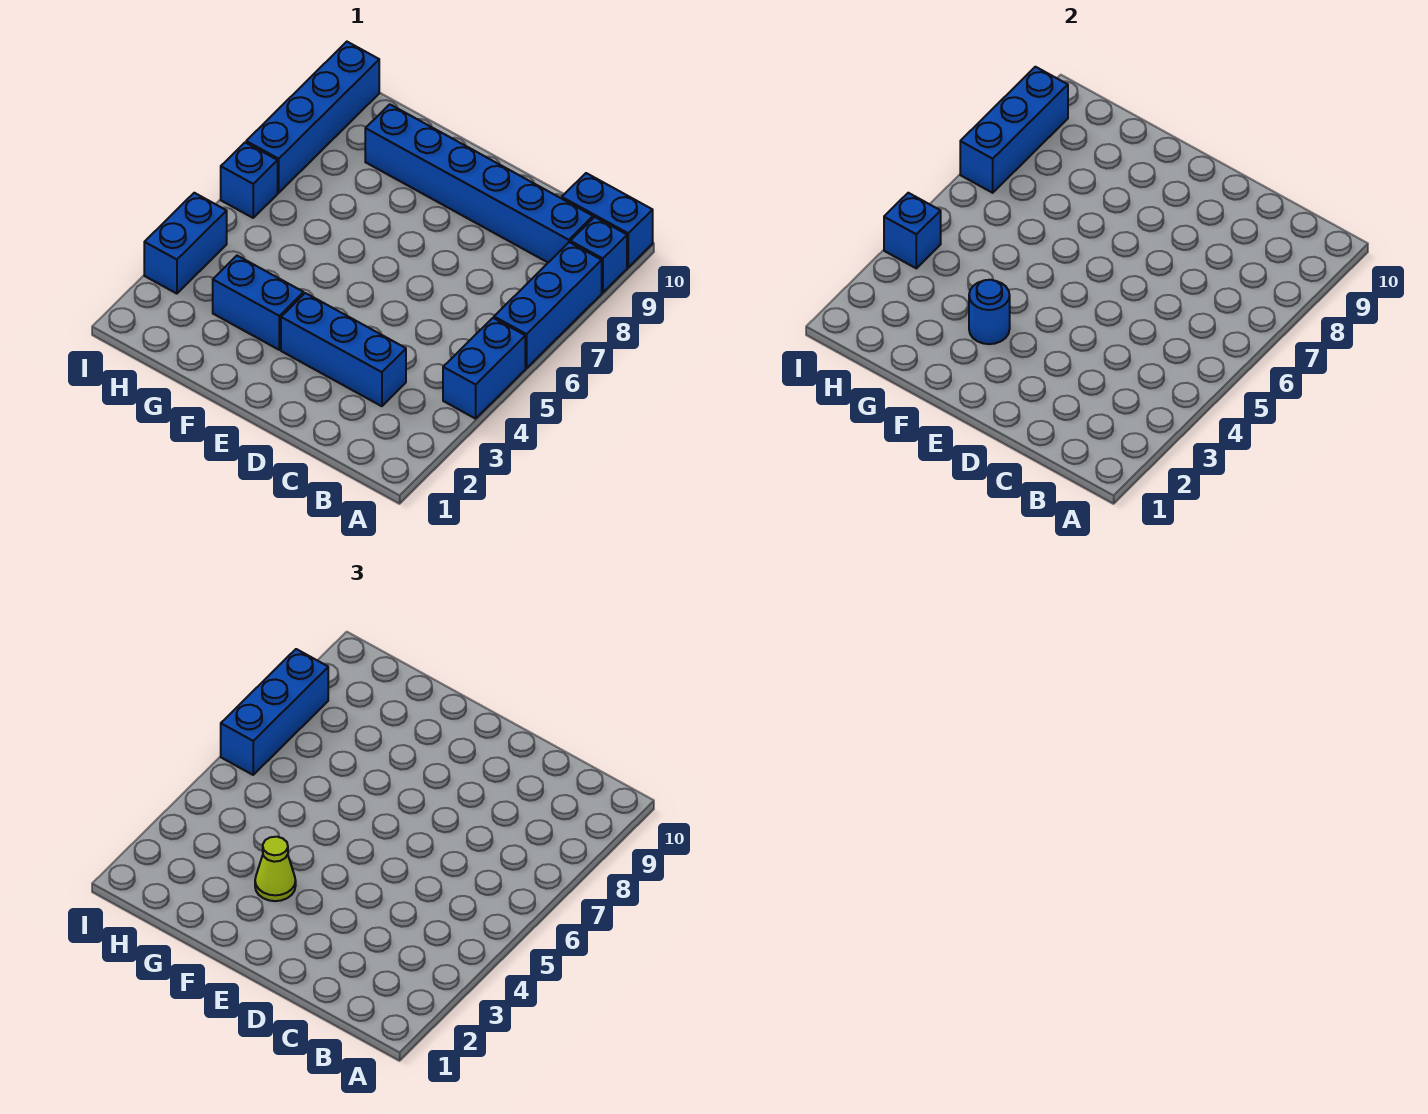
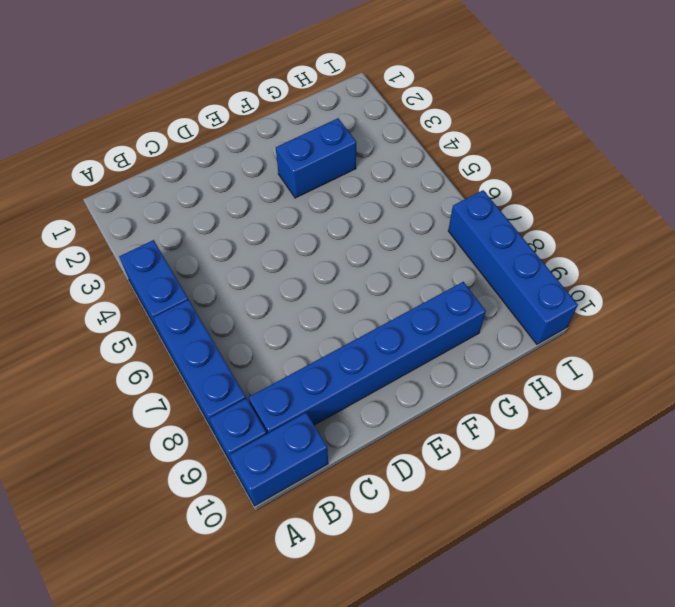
none -> blue 1x3 brick [281,293,406,406]
none -> blue 1x2 brick [144,193,227,294]
none -> blue 1x1 brick [221,142,278,218]

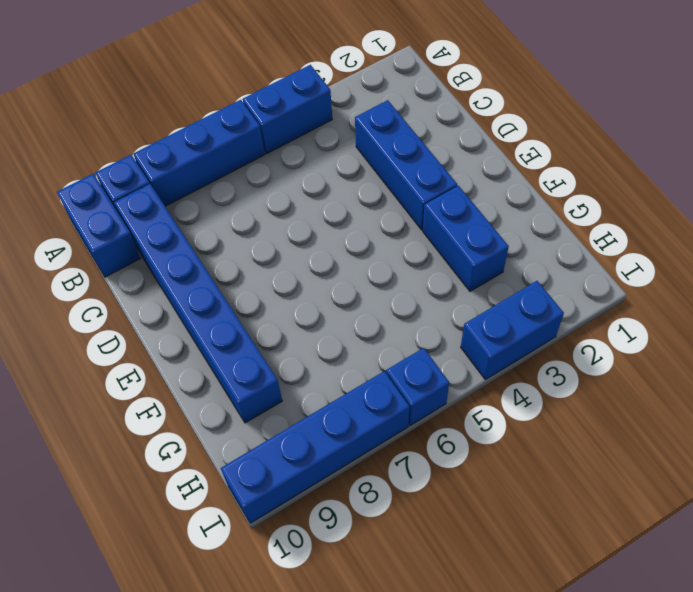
none -> blue 1x1 round brick [969,280,1010,344]
none -> blue 1x1 brick [884,193,941,268]
none -> blue 1x3 brick [960,67,1068,193]

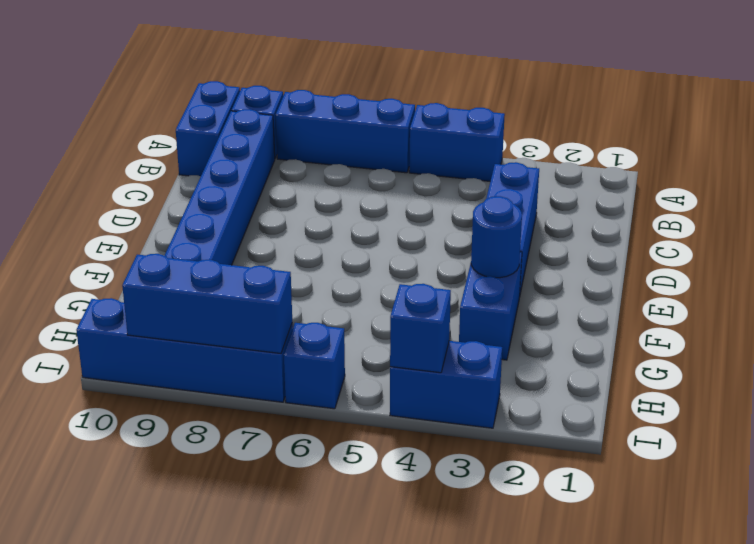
none -> lime 1x1 cone [255,837,296,901]
none -> blue 1x3 brick [221,649,328,775]

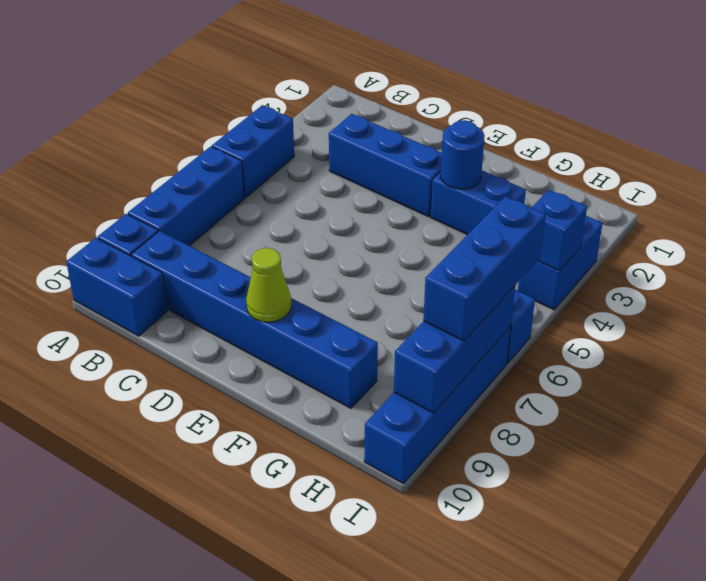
lime 1x1 cone [246,248,291,322] -> lime 1x1 cone moved to [255,837,296,901]

